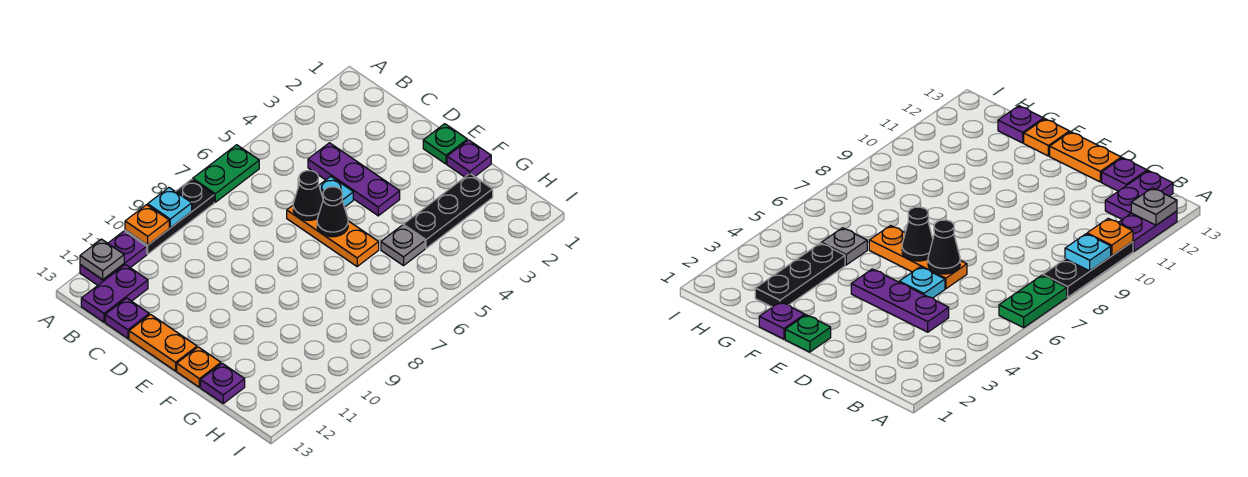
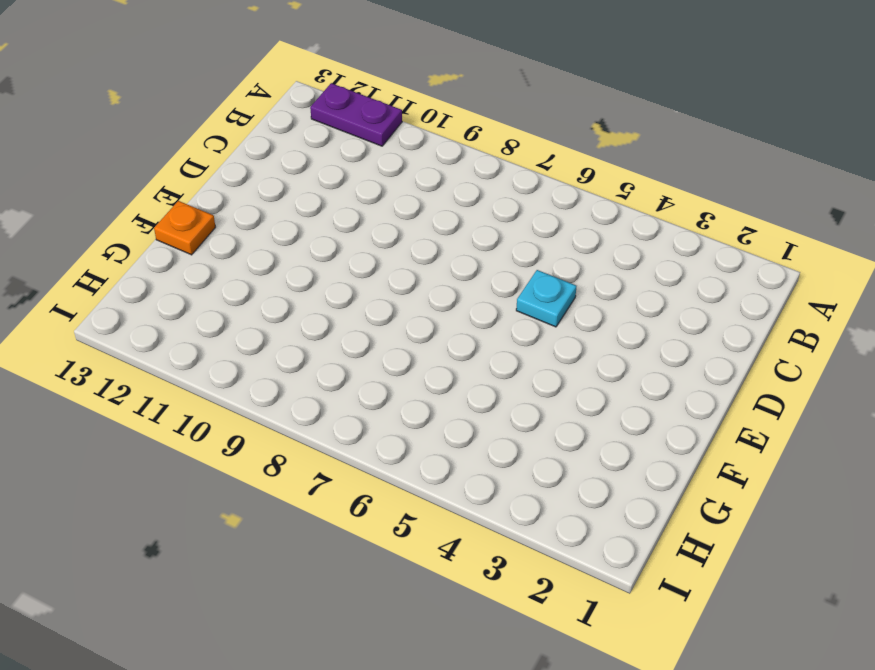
none -> green 1x2 plate [193,145,259,202]
none -> black 1x3 plate [125,179,214,254]
none -> purple 1x2 plate [81,265,148,322]

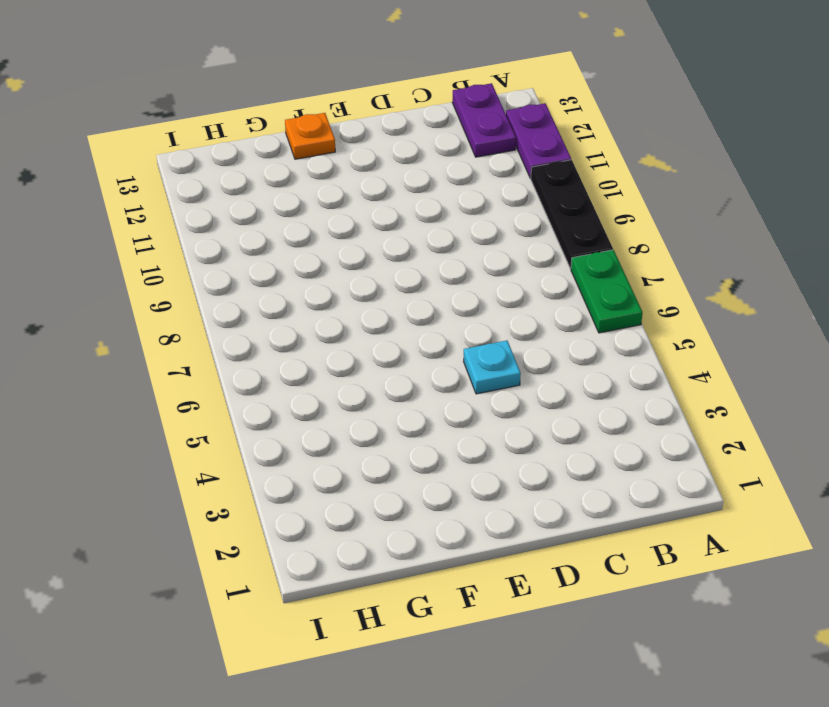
none -> purple 1x3 plate [308,143,400,216]
none -> purple 1x1 plate [105,298,149,338]
none -> orange 1x3 plate [287,206,379,266]

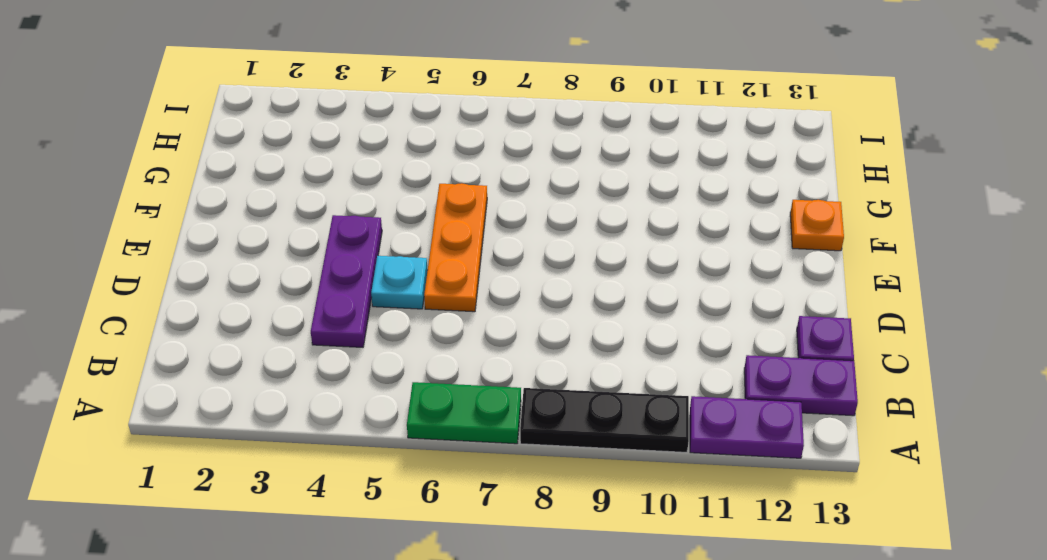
none -> orange 1x2 plate [129,314,197,371]
none -> green 1x1 plate [423,124,467,164]
none -> purple 1x1 plate [447,140,491,177]

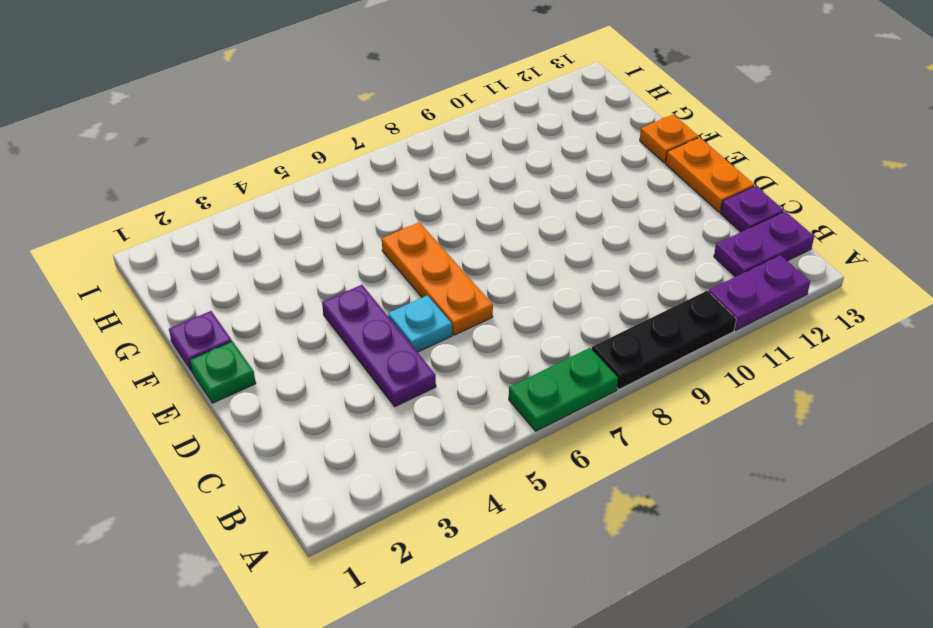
none -> black 1x3 plate [403,174,493,248]
none -> grey 1x1 plate [381,225,425,266]
none -> purple 1x1 plate [201,363,245,403]

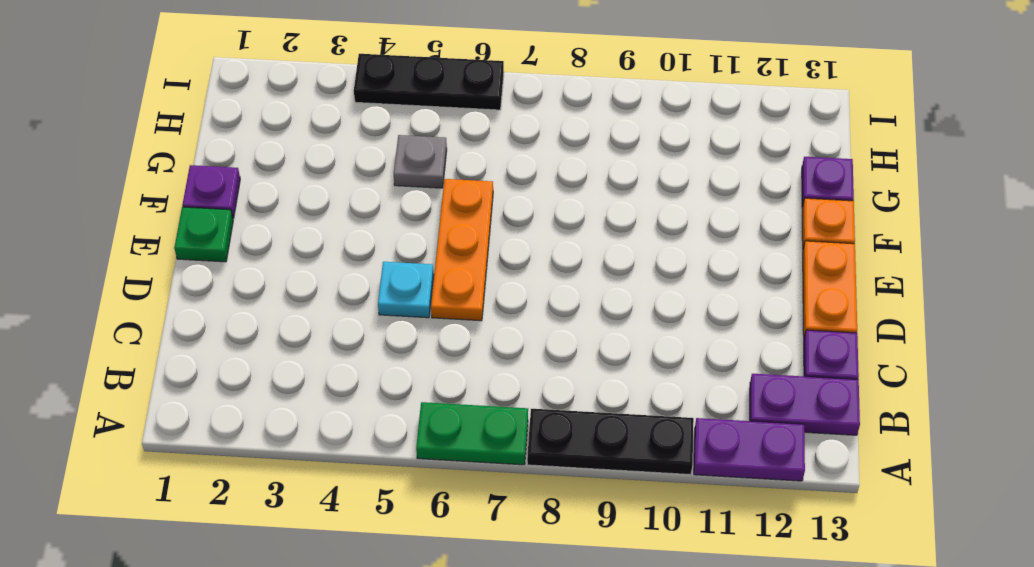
black 1x3 plate [354,54,504,110] -> black 1x3 plate moved to [403,174,493,248]
none -> purple 1x3 plate [308,143,400,216]
none -> cyan 1x1 plate [148,188,192,228]
none -> orange 1x1 plate [125,205,169,245]

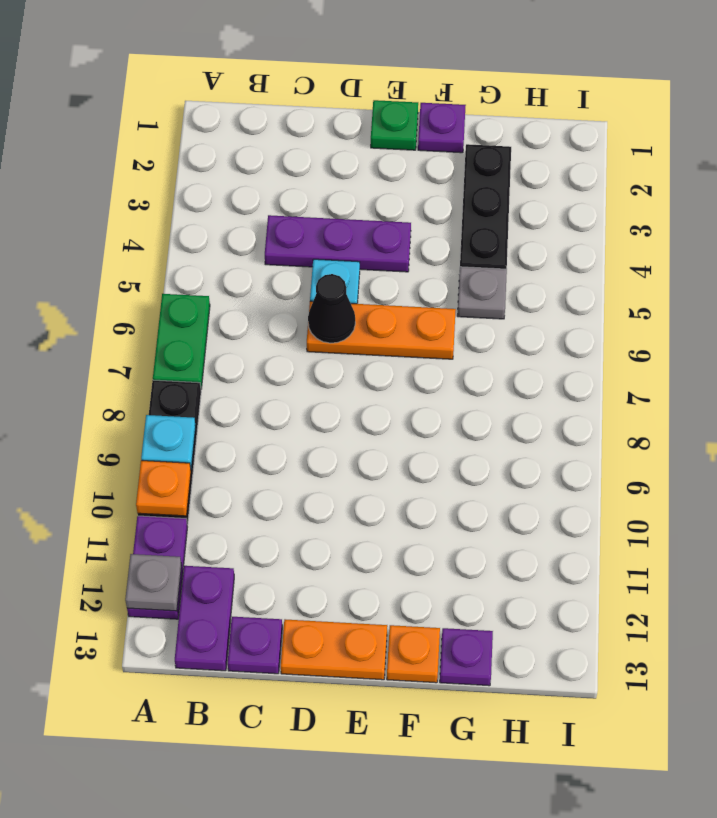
none -> black 1x1 cone [317,187,348,237]

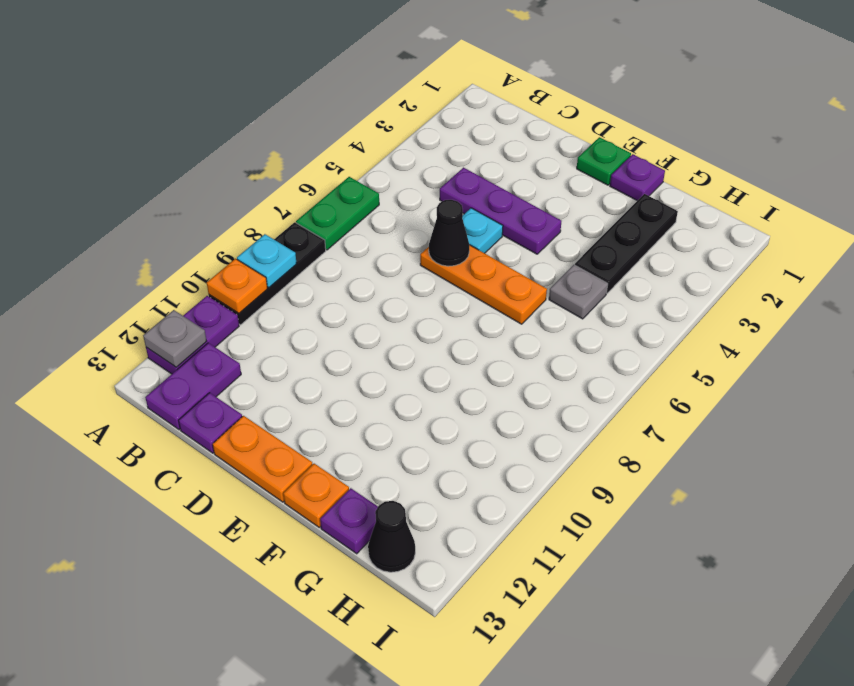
black 1x1 cone [368,501,415,572] -> black 1x1 cone moved to [317,187,348,237]

